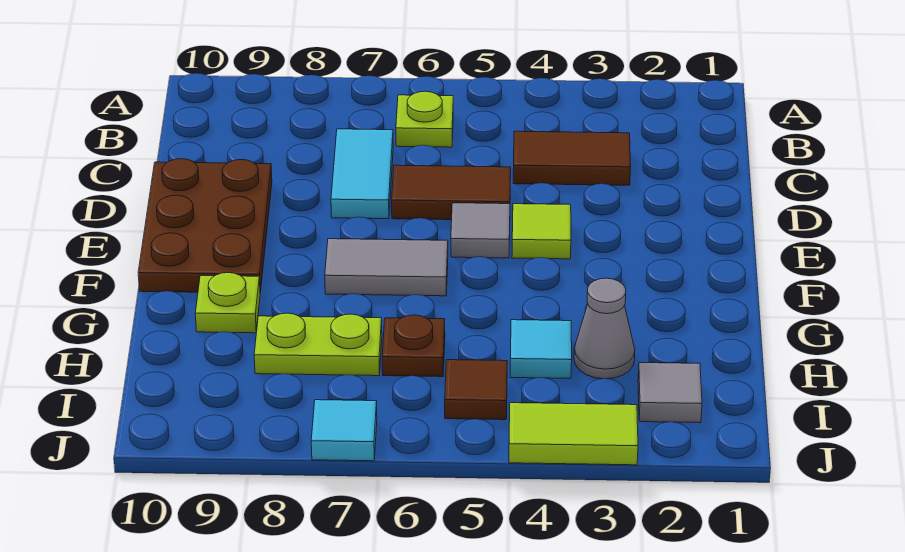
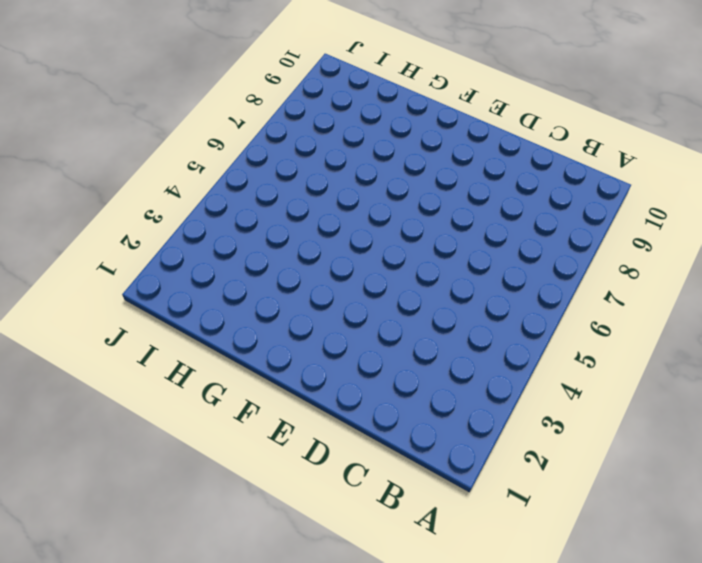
none -> lime 1x1 plate [396,91,453,147]
none -> brown 1x2 tile [513,131,631,185]
none -> cyan 1x2 tile [331,129,393,219]

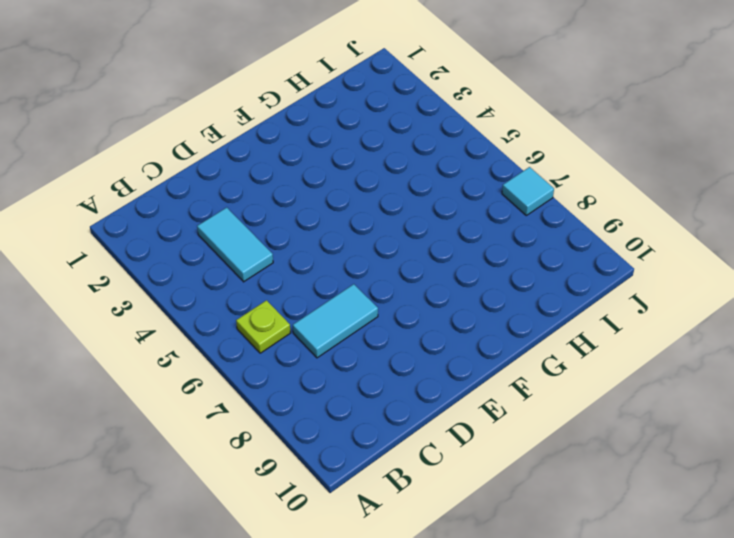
cyan 1x2 tile [197,207,273,282] -> brown 1x2 tile [513,131,631,185]
none -> brown 1x2 tile [392,165,511,220]
none -> brown 2x3 plate [138,159,272,292]
none -> lime 1x1 tile [512,204,571,259]

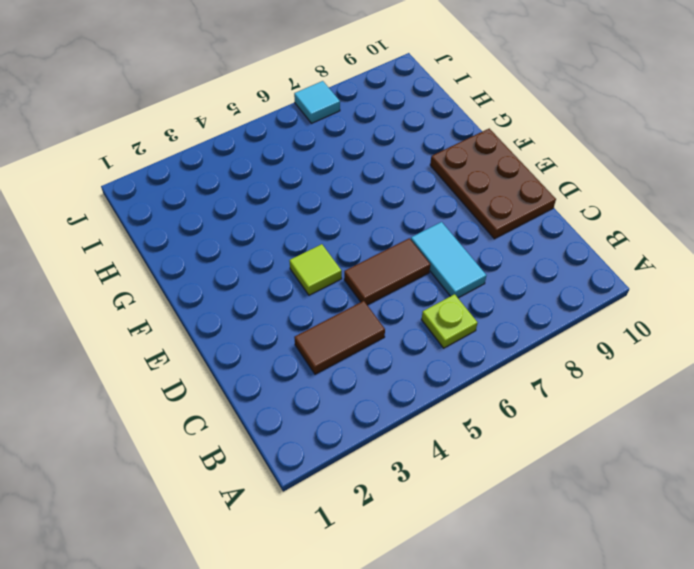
none -> grey 1x1 tile [451,203,510,258]
none -> grey 1x2 tile [325,239,448,296]
none -> lime 1x1 plate [195,273,260,333]

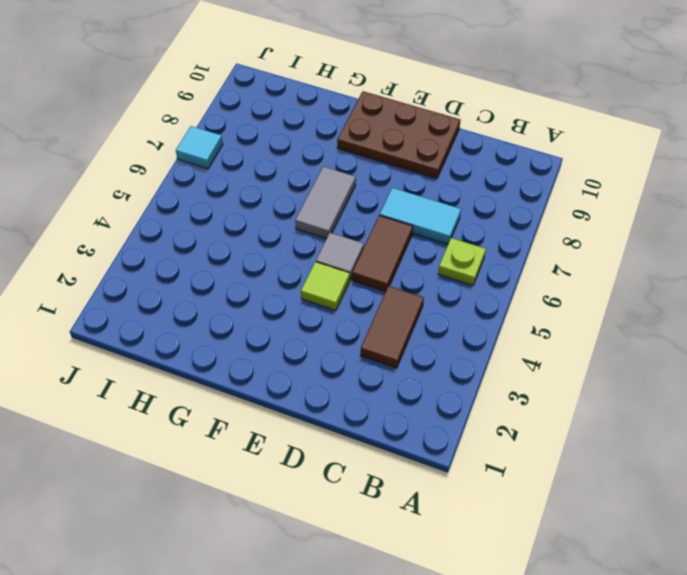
none -> lime 1x1 plate [195,273,260,333]
none -> grey 1x1 cone [574,278,635,379]
none -> cyan 1x1 tile [510,320,572,378]

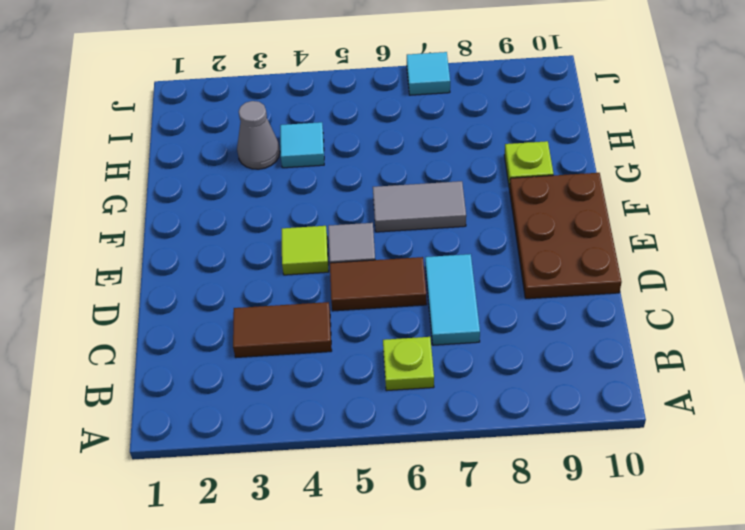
none -> brown 1x1 plate [382,315,445,377]
none -> lime 1x2 plate [254,313,382,376]
none -> grey 1x1 tile [638,363,702,423]

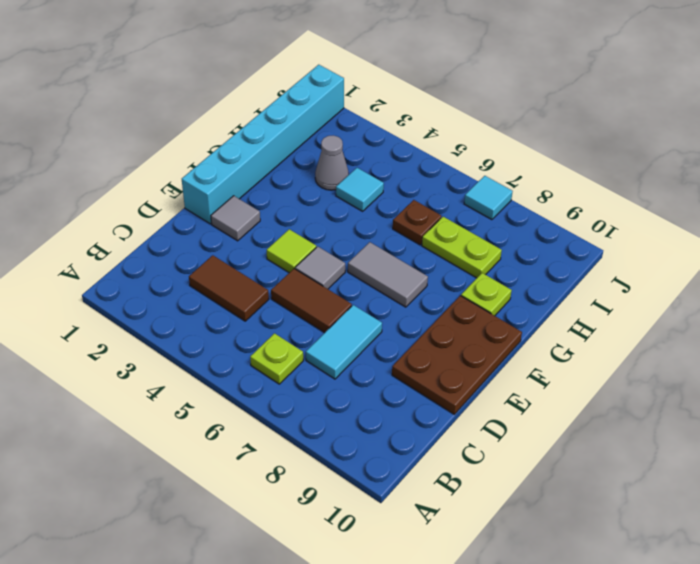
cyan 1x6 brick [182,65,344,224] -> none
grey 1x1 tile [211,196,260,241] -> grey 1x1 tile moved to [638,363,702,423]
none -> brown 1x1 tile [445,360,507,420]
none -> lime 1x2 tile [509,403,638,465]

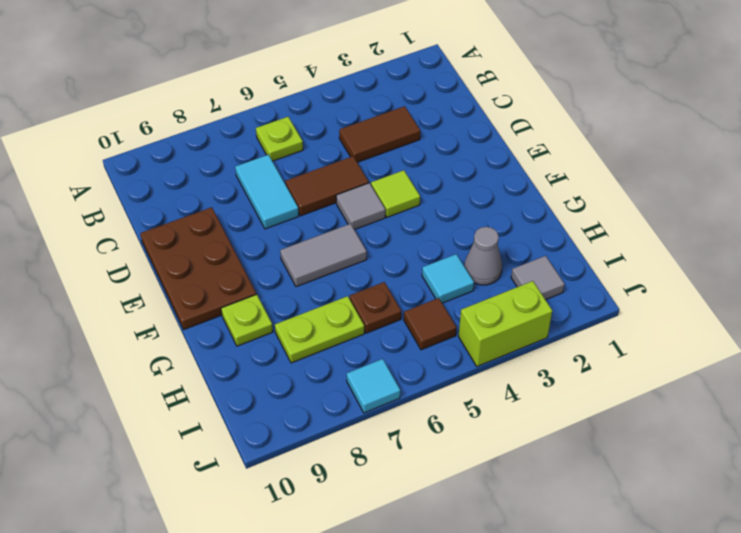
lime 1x2 brick [459,281,552,366] -> lime 1x2 tile [509,403,638,465]

